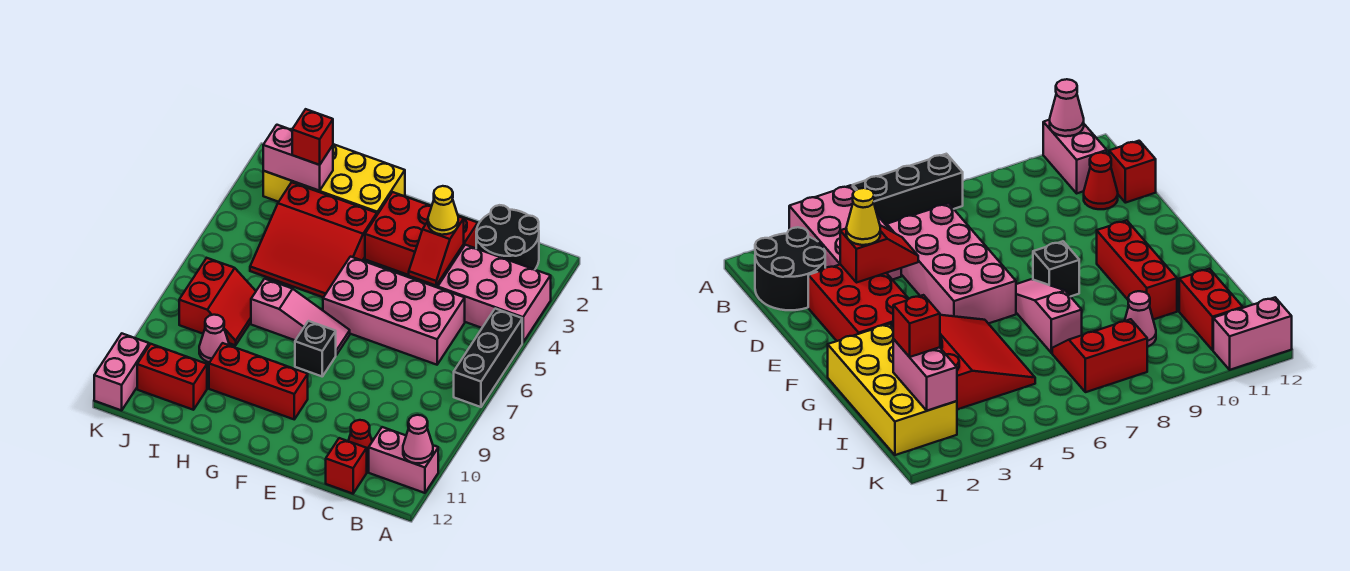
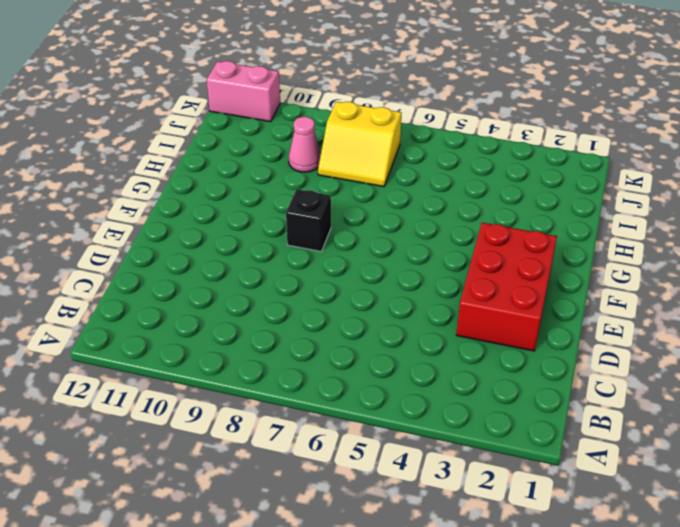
yellow 2x2 slope [318,102,402,187] -> red 2x2 slope [179,258,256,345]
none -> pink 2x3 brick [438,245,551,343]
none -> black 1x3 brick [454,309,522,407]
none -> pink 1x2 brick [369,427,438,493]

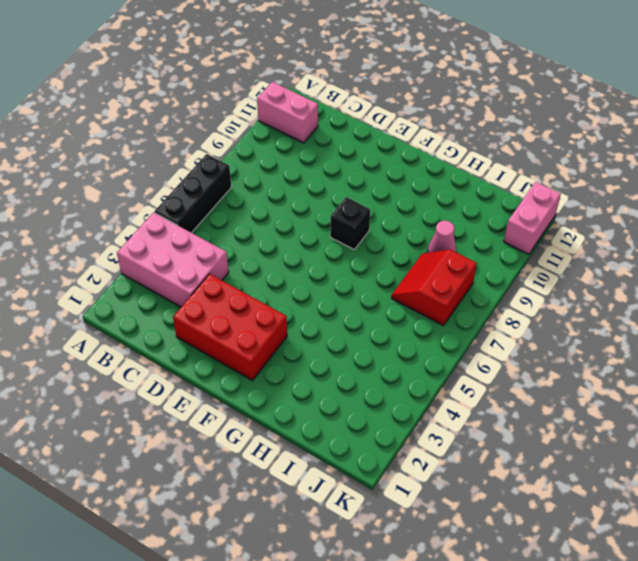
none -> black 2x2 round brick [476,205,539,270]
none -> pink 2x4 brick [323,257,465,365]
none -> red 1x1 cone [348,420,372,467]

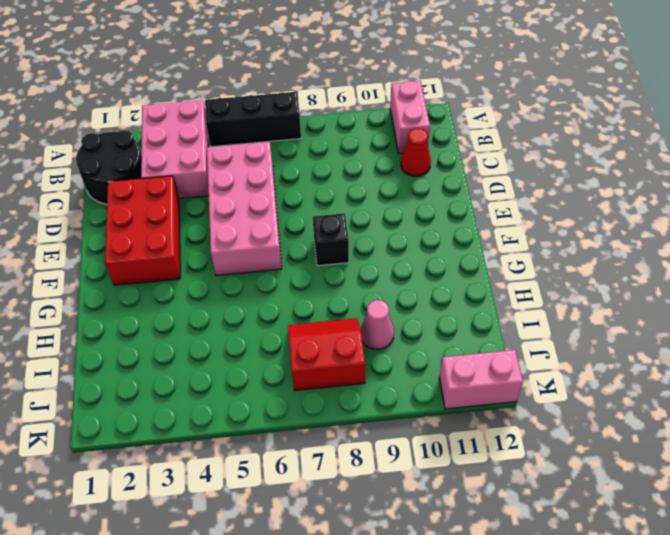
none -> red 1x1 brick [326,438,367,494]
none -> pink 1x3 slope [251,279,350,355]
none -> red 1x3 brick [209,343,308,419]

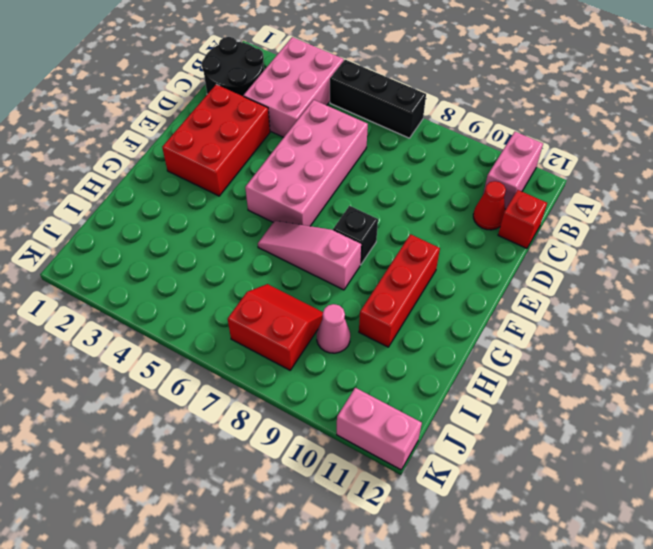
pink 1x3 slope [258,221,361,290] -> pink 1x3 slope turned to [251,279,350,355]
none -> yellow 2x4 brick [263,129,405,215]
none -> red 3x3 slope [250,182,377,297]
none -> red 1x2 brick [137,344,207,410]

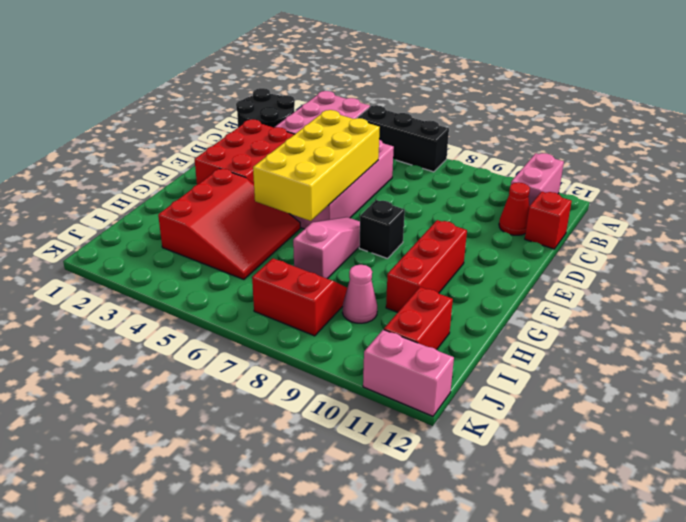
yellow 2x4 brick [253,110,380,221] -> yellow 2x4 brick moved to [263,129,405,215]
none -> pink 1x1 cone [403,415,433,463]
none -> red 1x2 slope [409,217,464,285]
none -> pink 1x2 brick [263,125,333,191]

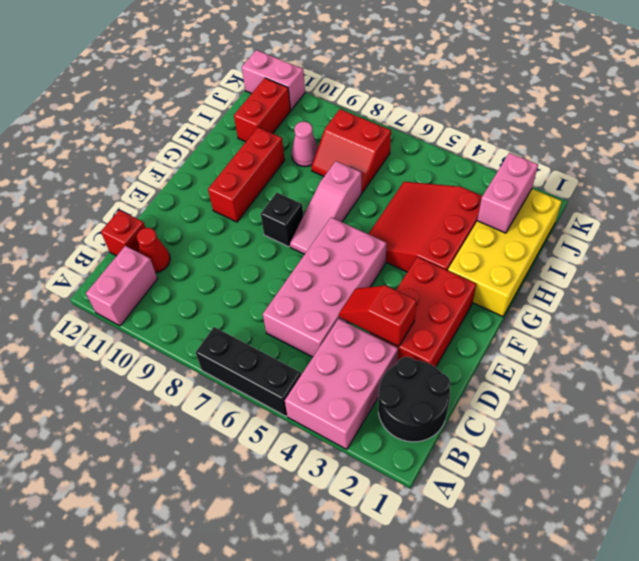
none -> pink 1x1 cone [403,415,433,463]
none -> yellow 1x1 cone [428,186,458,235]
none -> red 1x1 brick [292,109,333,165]

